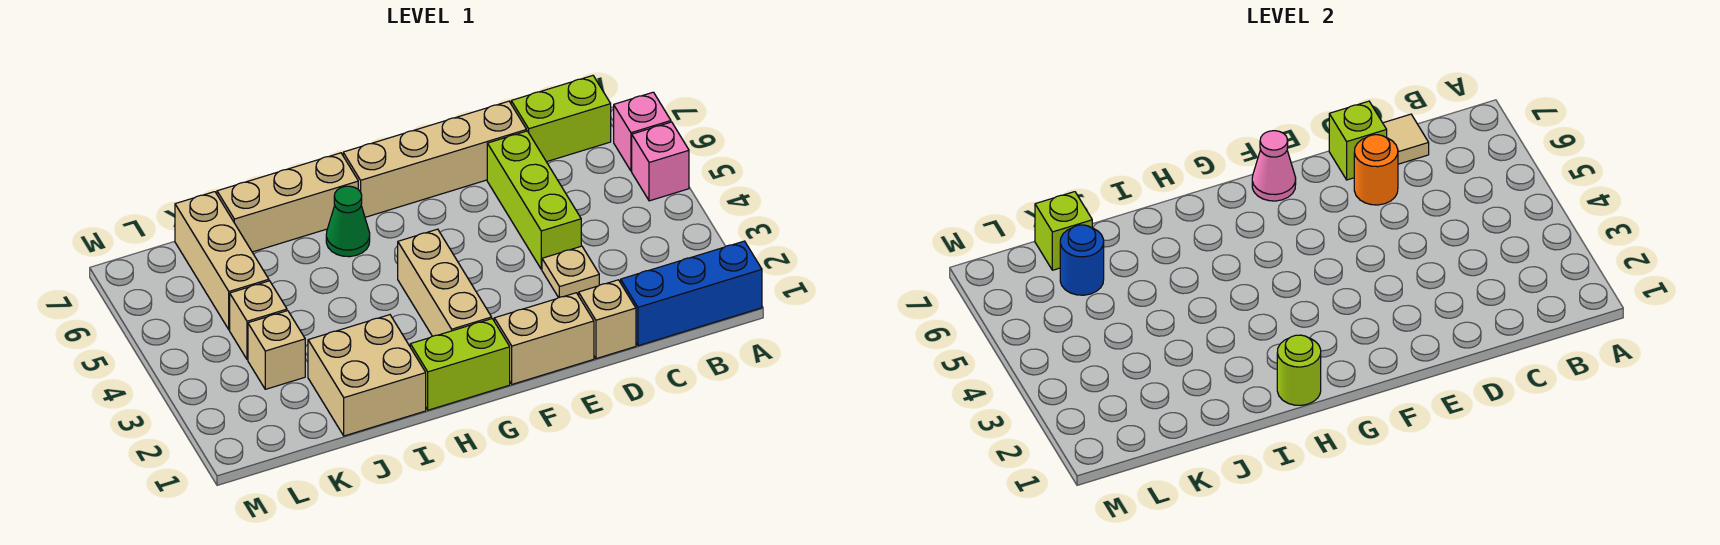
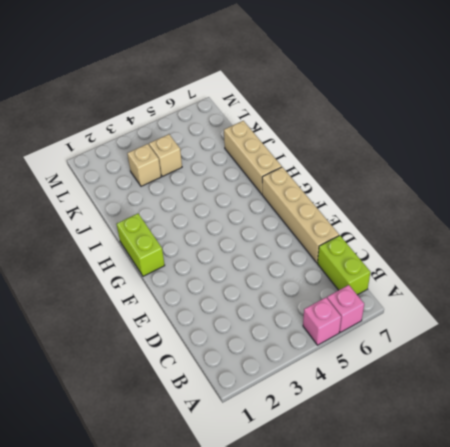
none -> blue 1x3 brick [621,241,762,346]
none -> tan 1x1 brick [579,280,636,359]
none -> tan 1x1 plate [542,246,599,298]

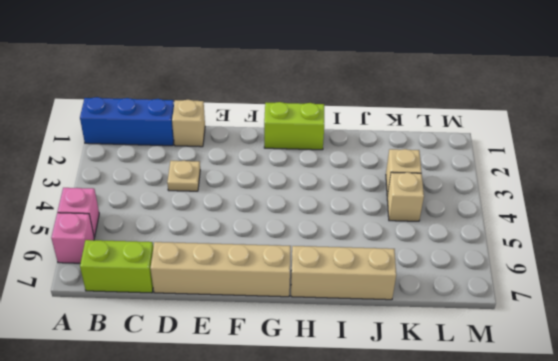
none -> lime 1x3 brick [487,131,581,269]
none -> tan 1x2 brick [494,293,594,384]
none -> tan 1x3 brick [398,229,492,336]

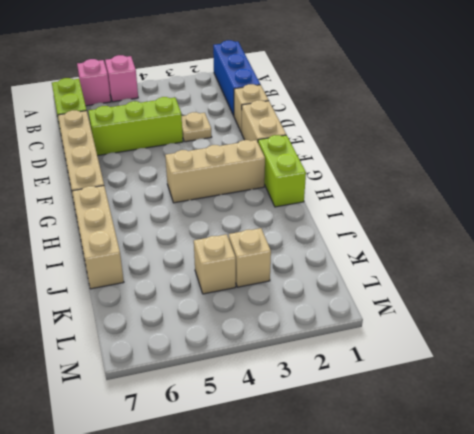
none -> green 1x1 cone [326,186,370,257]
none -> tan 2x2 brick [308,315,426,436]
none -> tan 1x3 brick [175,192,269,330]

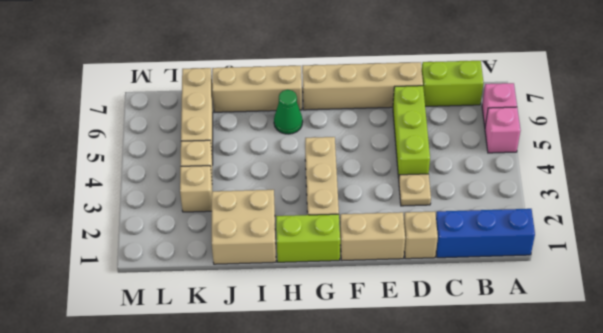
none -> tan 1x1 tile [1383,114,1429,164]
none -> orange 1x1 round brick [1354,135,1398,205]
none -> lime 1x1 brick [1329,101,1387,180]

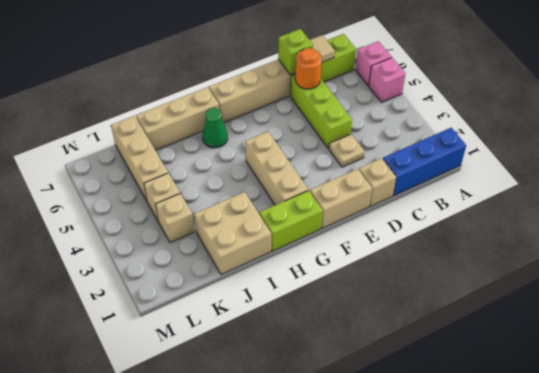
none -> pink 1x1 cone [1252,131,1296,201]
none -> lime 1x1 round brick [1277,335,1321,405]
none -> blue 1x1 round brick [1060,225,1104,295]

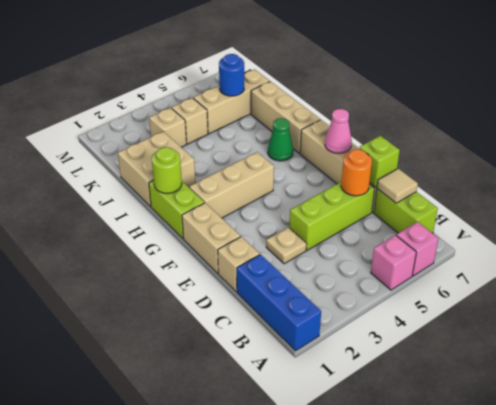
none -> lime 1x1 brick [1035,192,1092,270]

